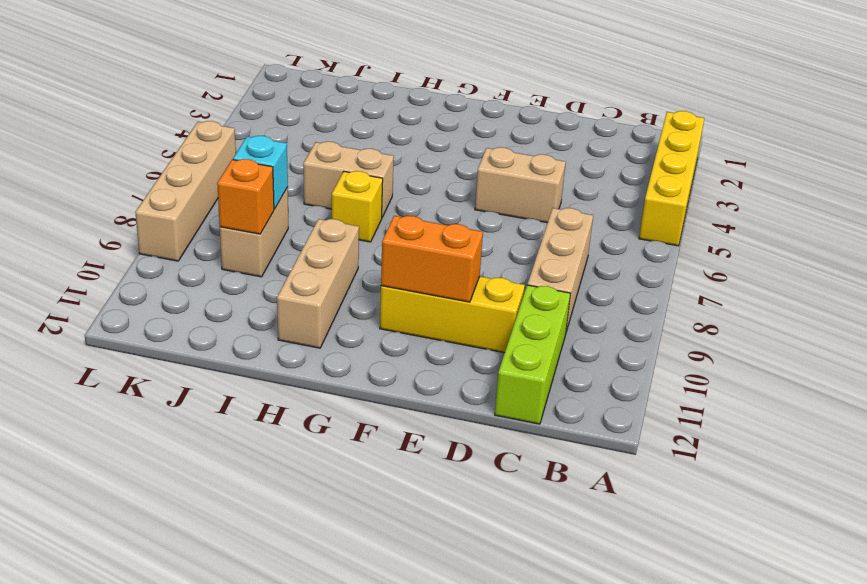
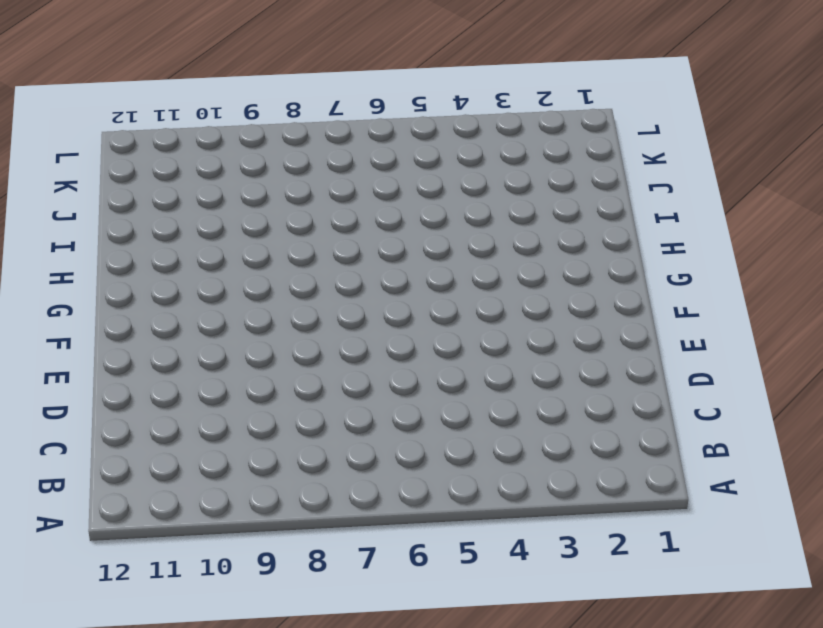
none -> yellow 1x4 brick [639,111,704,246]
none -> tan 1x3 brick [527,208,593,332]
none -> lime 1x3 brick [495,285,571,424]

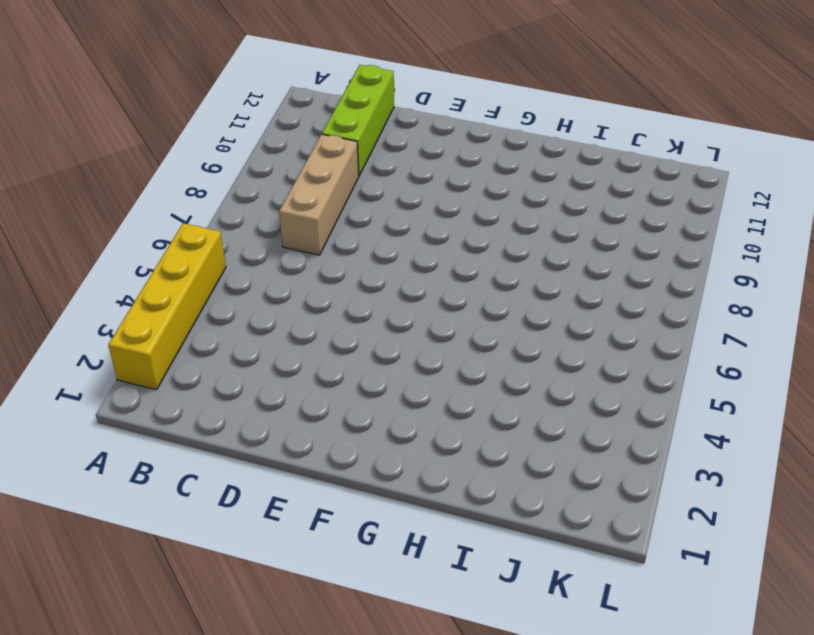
none -> tan 1x2 brick [475,147,566,223]
none -> yellow 1x3 brick [380,276,525,353]
none -> tan 1x2 brick [303,142,394,217]

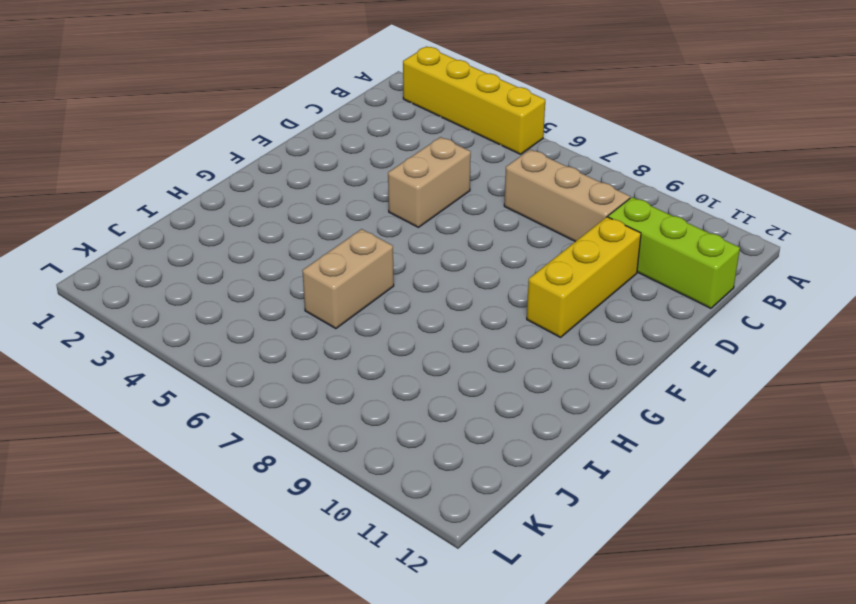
none -> yellow 1x1 brick [332,171,383,242]
none -> tan 1x3 brick [277,219,359,348]
none -> tan 1x2 brick [220,187,288,277]

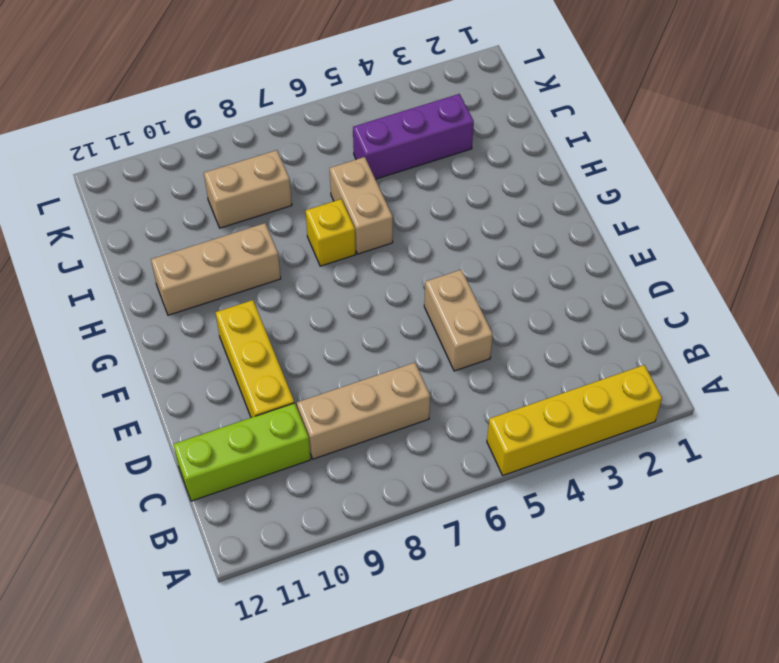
purple 1x3 brick [353,94,474,179] -> none
none -> tan 1x4 brick [135,121,236,261]
none -> orange 1x2 brick [381,216,483,302]
none -> cyan 1x1 brick [233,136,288,209]

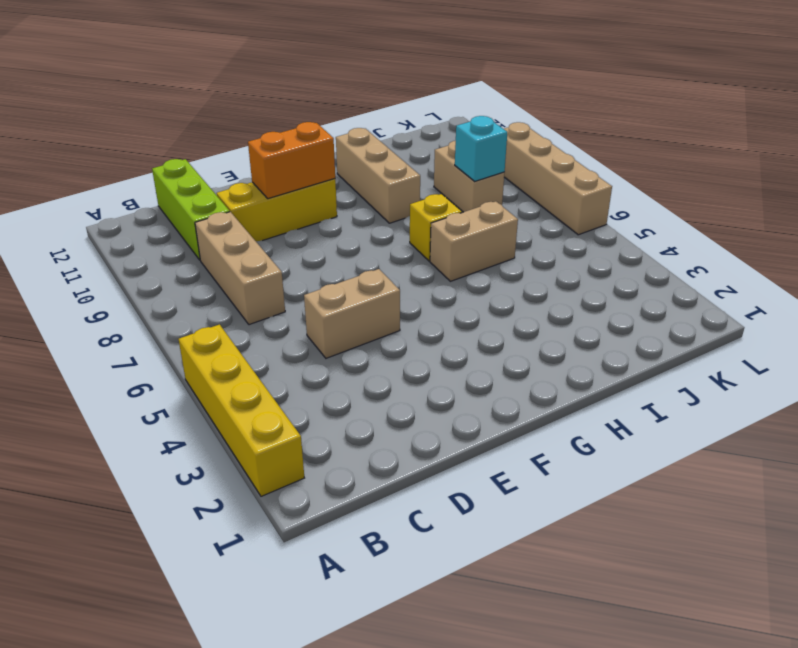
none -> orange 1x1 brick [217,159,274,234]

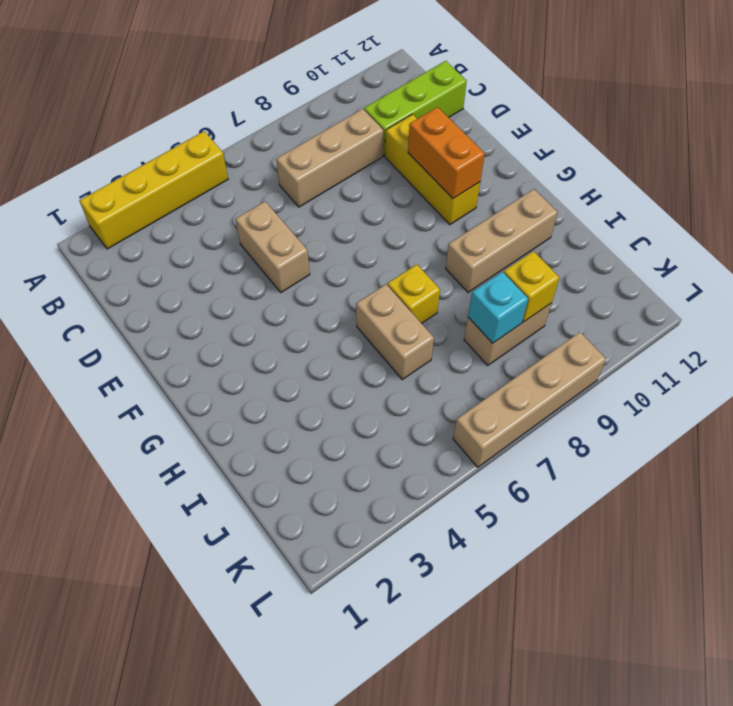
yellow 1x1 brick [504,251,559,322] -> orange 1x1 brick [217,159,274,234]

